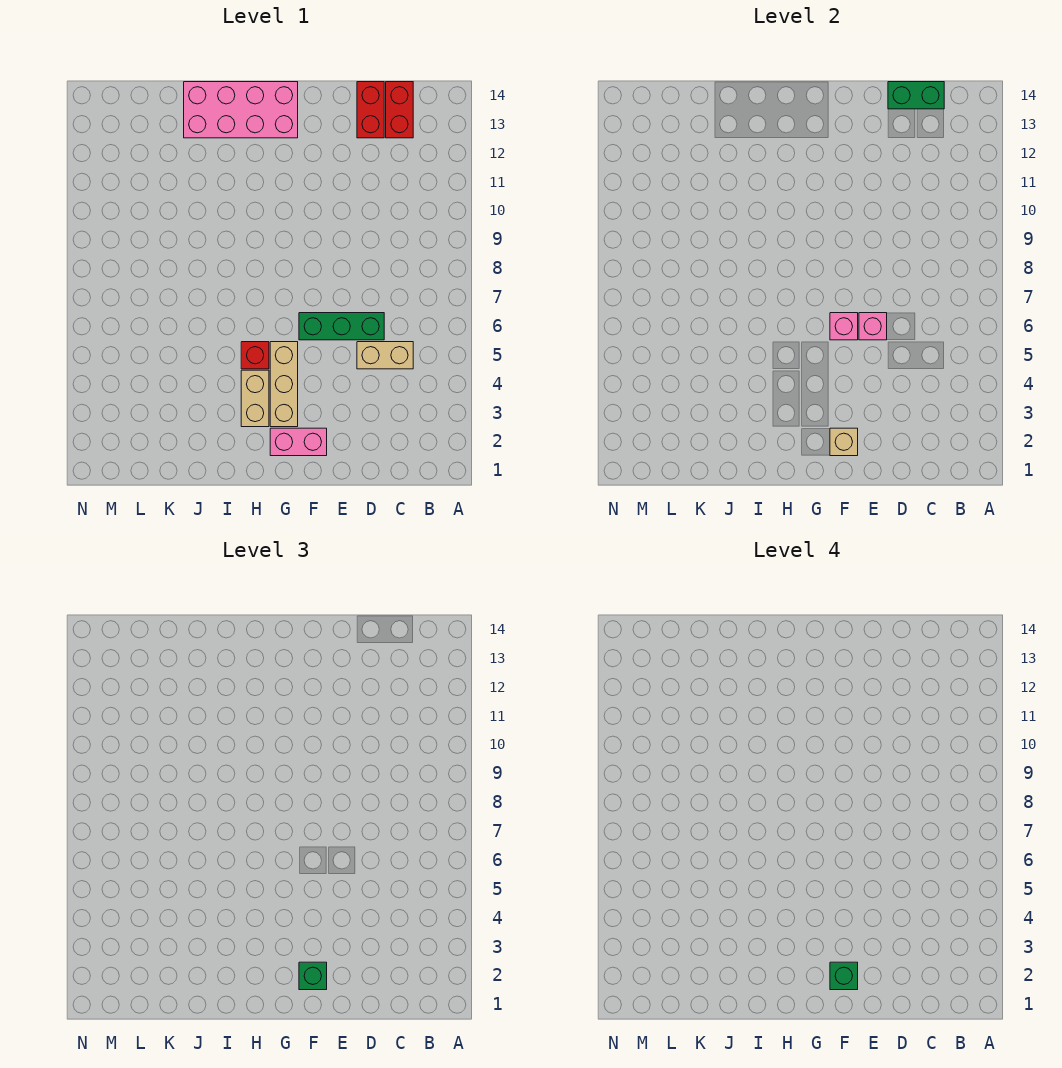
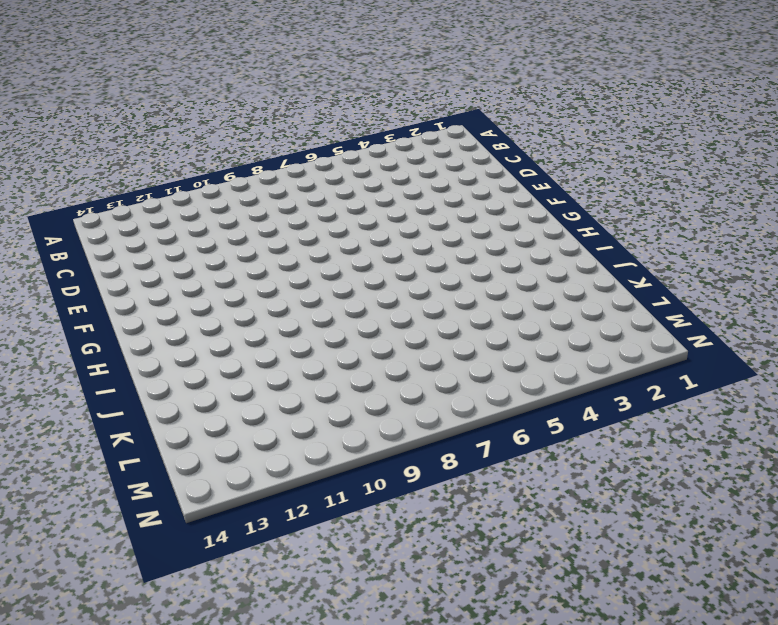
none -> tan 1x2 brick [357,342,413,369]
none -> red 1x2 brick [386,82,413,138]
none -> green 1x3 brick [299,313,384,340]

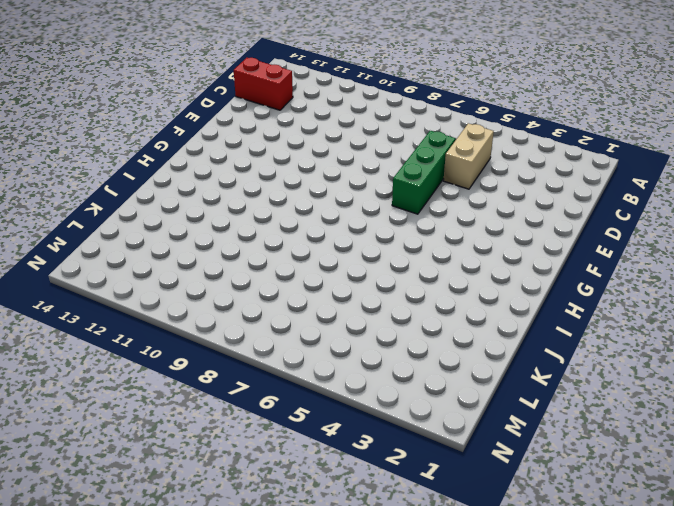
none -> red 1x2 brick [357,82,384,138]
none -> pink 1x2 brick [270,428,327,456]
none -> tan 1x3 brick [270,342,298,427]

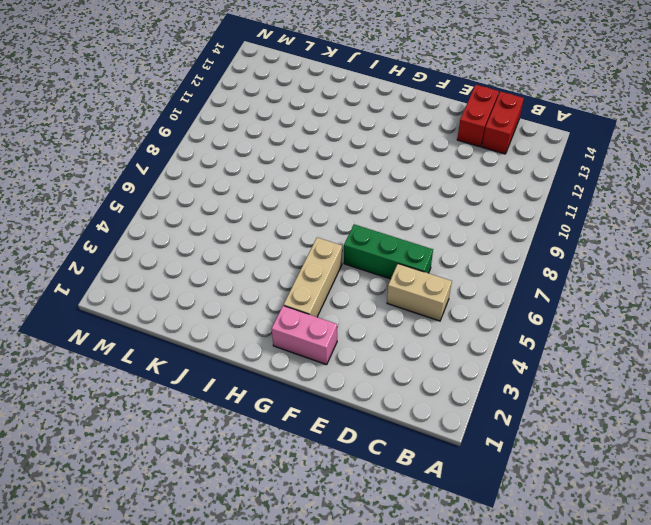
none -> pink 2x4 brick [184,82,298,138]
none -> tan 1x2 brick [241,370,269,427]
none -> red 1x1 brick [241,342,269,369]

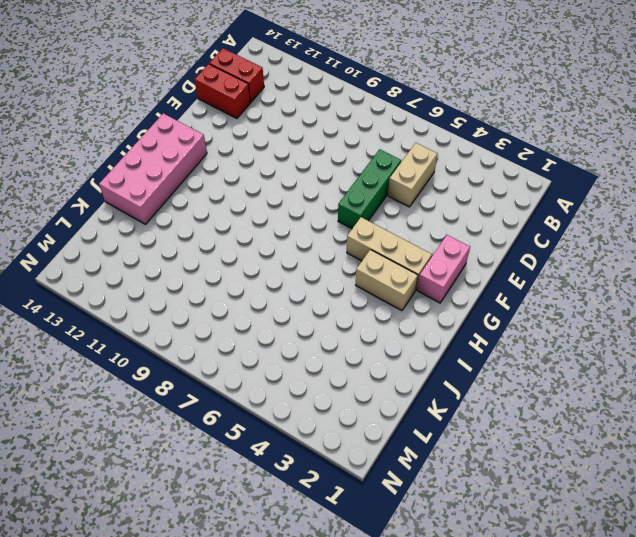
none -> red 1x1 brick [241,342,269,369]
none -> green 1x2 brick [888,82,944,109]
none -> pink 1x1 brick [859,313,887,340]

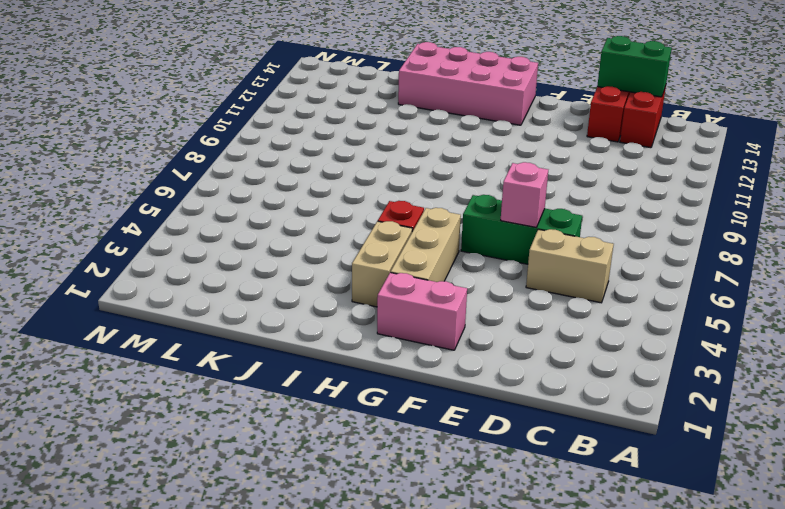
none -> tan 1x1 brick [830,428,858,456]
none -> pink 1x1 brick [830,313,858,340]
none -> green 1x1 brick [299,962,327,990]

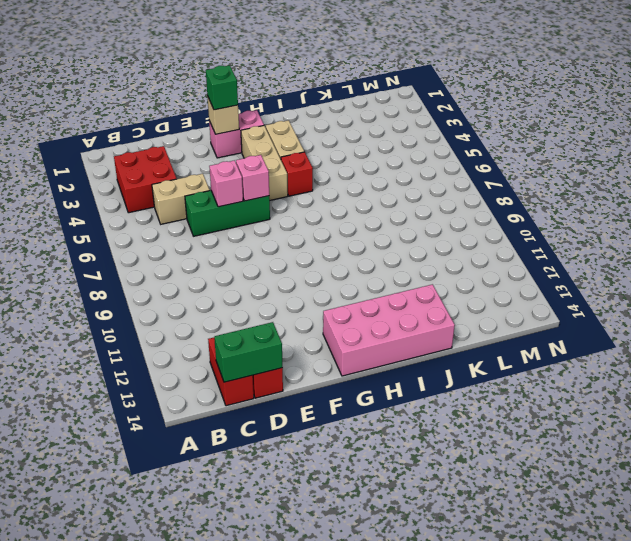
red 2x2 brick [114,146,177,213] -> none
none -> green 1x1 brick [830,962,858,990]

